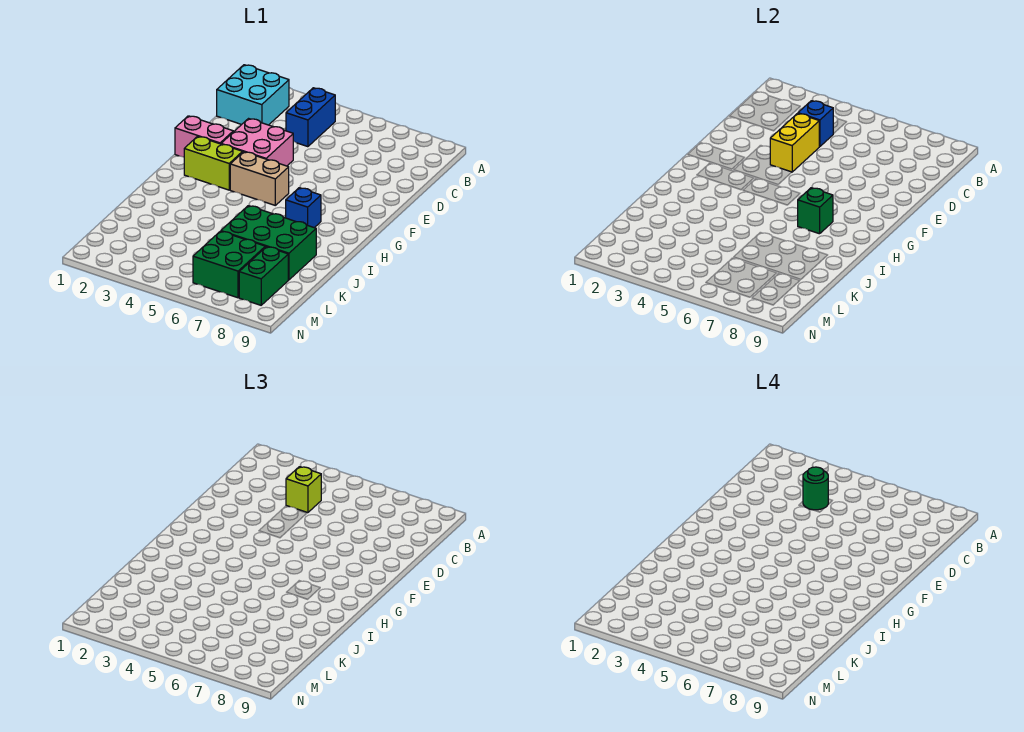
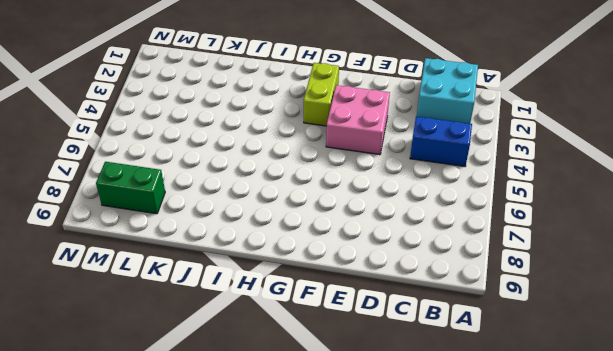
none -> pink 1x2 brick [175,116,233,157]
none -> tan 1x2 brick [230,152,289,205]
none -> blue 1x1 brick [286,188,321,228]

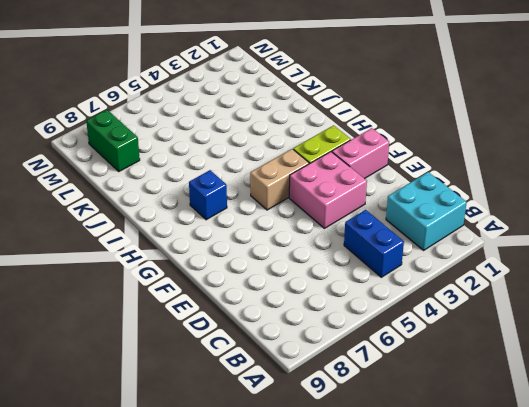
none -> green 2x3 brick [221,206,316,280]
none -> green 2x2 brick [193,231,265,298]
none -> blue 1x1 brick [798,101,833,147]

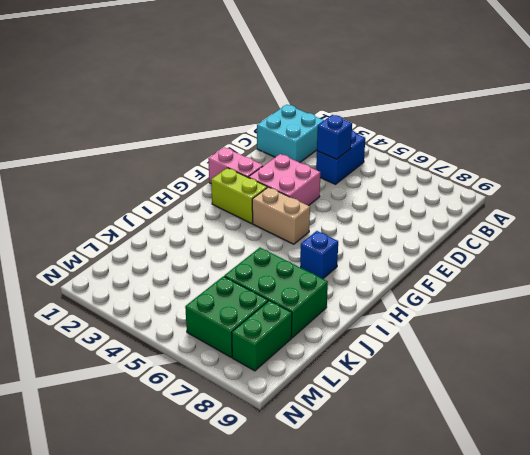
none -> yellow 1x2 brick [770,113,819,172]
none -> green 1x1 brick [798,188,833,234]
none -> lime 1x1 brick [286,467,321,513]

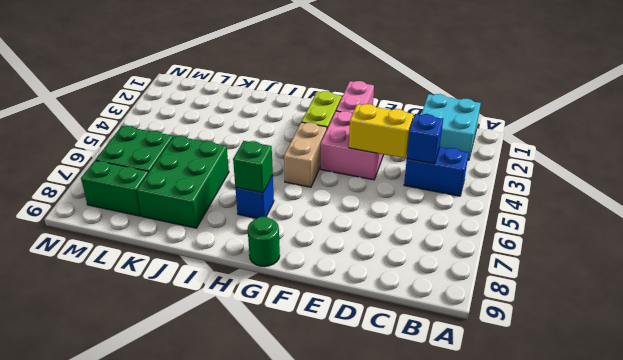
green 1x1 round brick [248,217,280,267] -> green 1x1 round brick moved to [803,467,828,510]
none -> lime 1x1 brick [286,467,321,513]

